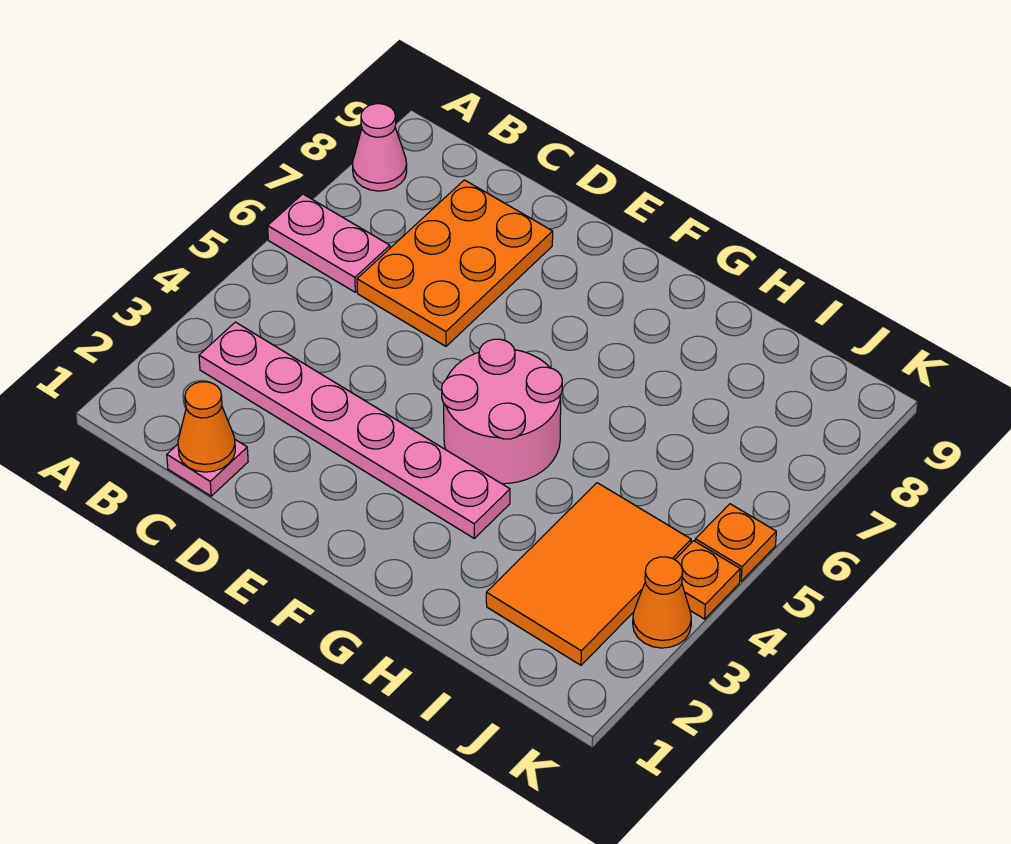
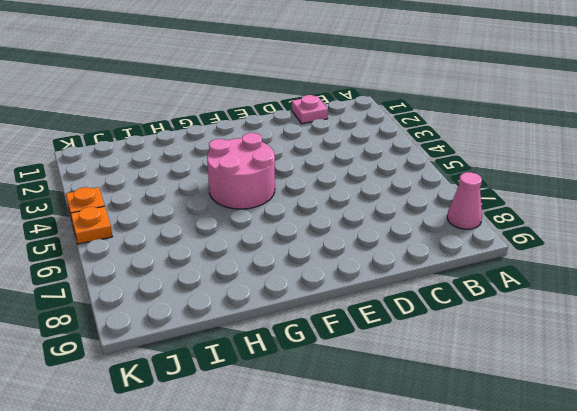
none -> pink 1x2 plate [268,194,390,292]
none -> pink 1x6 plate [199,322,510,538]

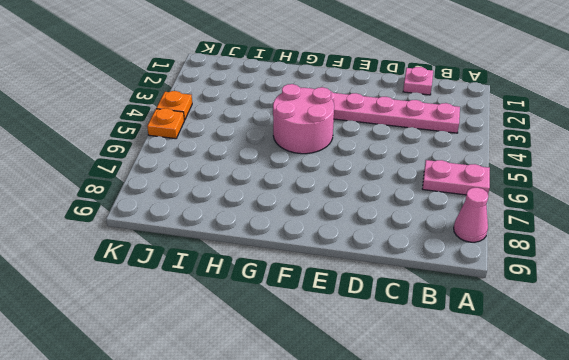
none -> orange 2x3 plate [357,180,553,346]
none -> orange 2x3 tile [486,483,691,665]

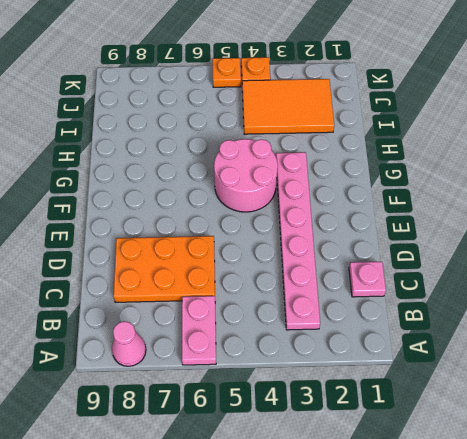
none -> orange 1x1 cone [633,557,691,648]
none -> orange 1x1 cone [178,382,235,472]

